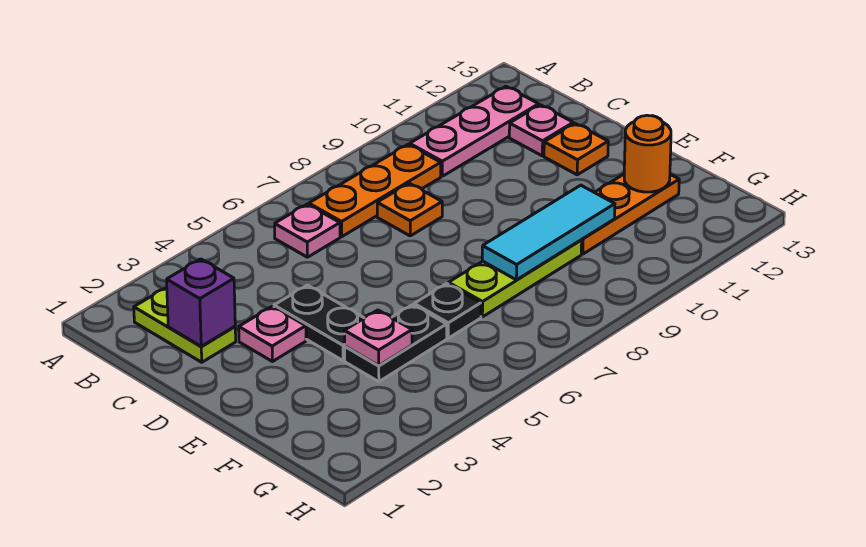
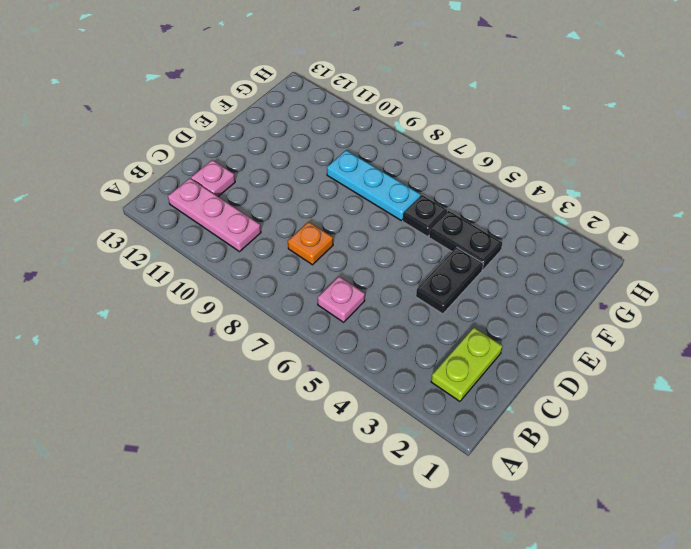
cyan 1x3 plate [327,150,421,220] -> lime 1x3 plate [449,240,582,317]
none -> orange 1x3 plate [309,145,441,237]
none -> pink 1x1 plate [239,306,306,362]
none -> orange 1x1 plate [544,124,608,175]

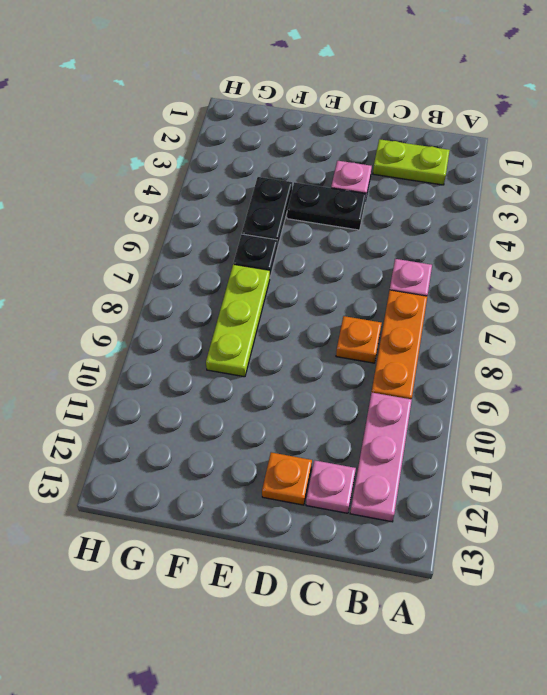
none -> orange 1x3 plate [581,174,679,254]
none -> purple 1x1 brick [167,259,235,346]
none -> pink 1x1 plate [344,310,412,366]

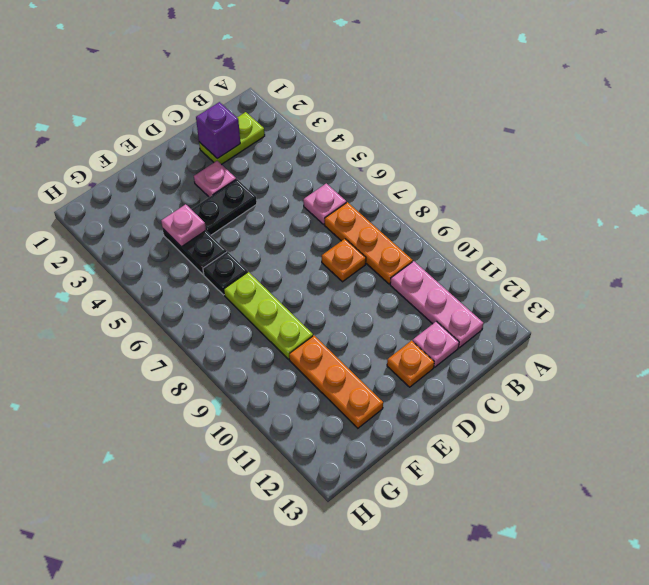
none -> cyan 1x3 tile [482,185,615,280]
none -> orange 1x1 round brick [624,115,671,192]

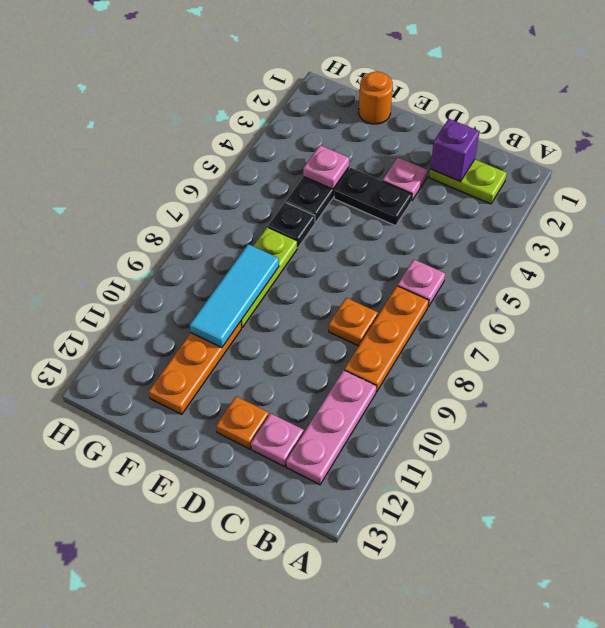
orange 1x1 round brick [359,71,393,124] -> orange 1x1 round brick moved to [624,115,671,192]

